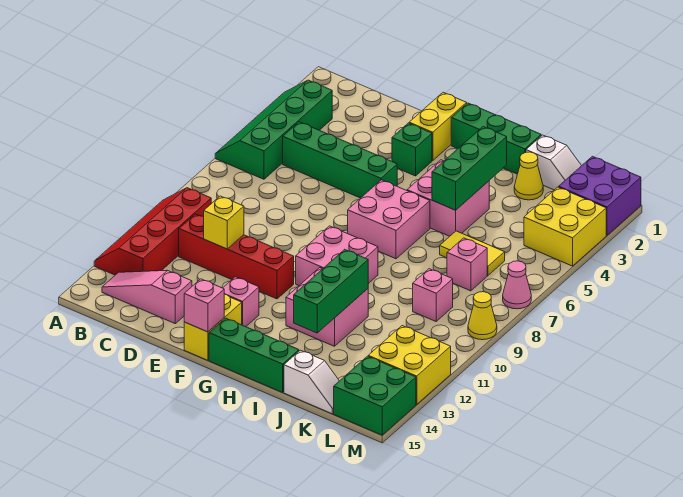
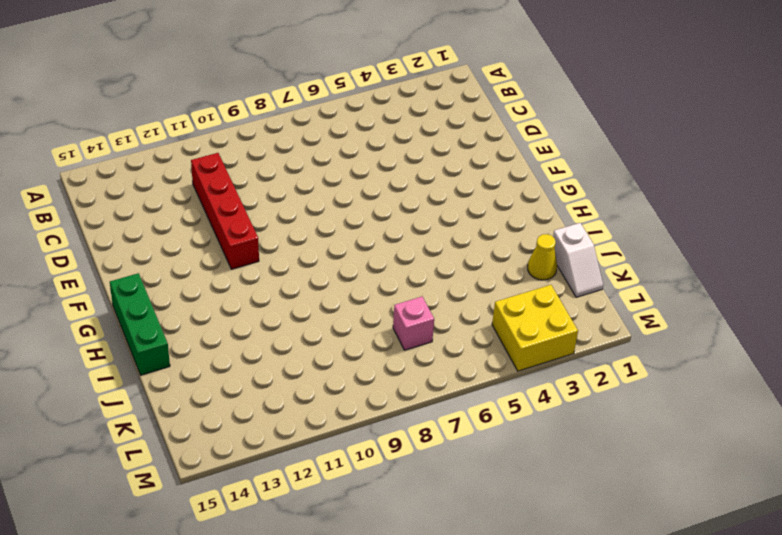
none -> green 2x4 slope [215,80,332,179]
none -> red 2x4 slope [94,188,211,275]
none -> pink 1x3 slope [102,270,192,324]
none -> green 1x4 brick [283,122,397,198]

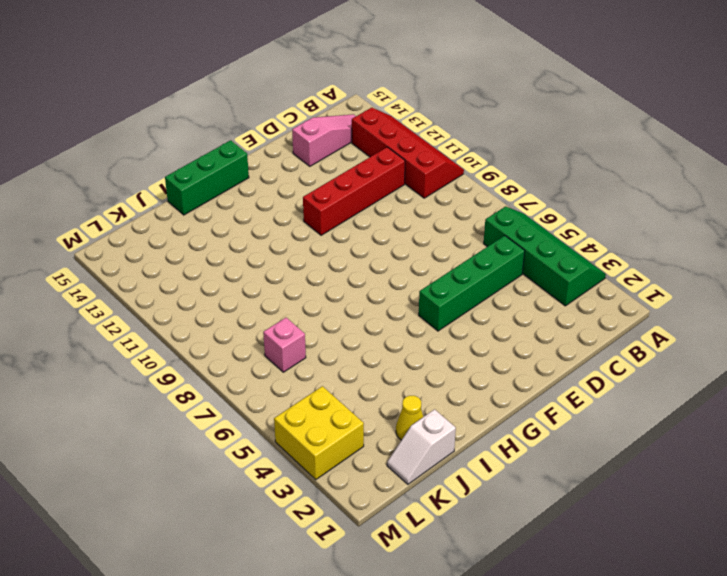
none -> yellow 1x2 brick [409,92,467,161]
none -> green 1x1 brick [392,123,432,176]
none -> pink 1x1 brick [223,277,259,327]
none -> yellow 1x2 brick [184,294,242,360]

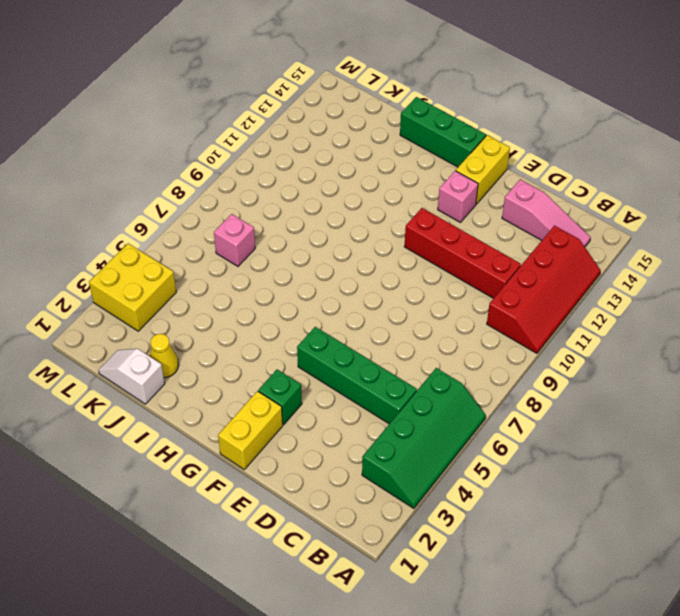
none -> green 1x3 brick [451,103,541,174]
none -> pink 2x2 brick [348,180,430,259]
none -> pink 2x2 brick [296,226,378,285]
none -> pink 2x2 brick [407,160,489,236]

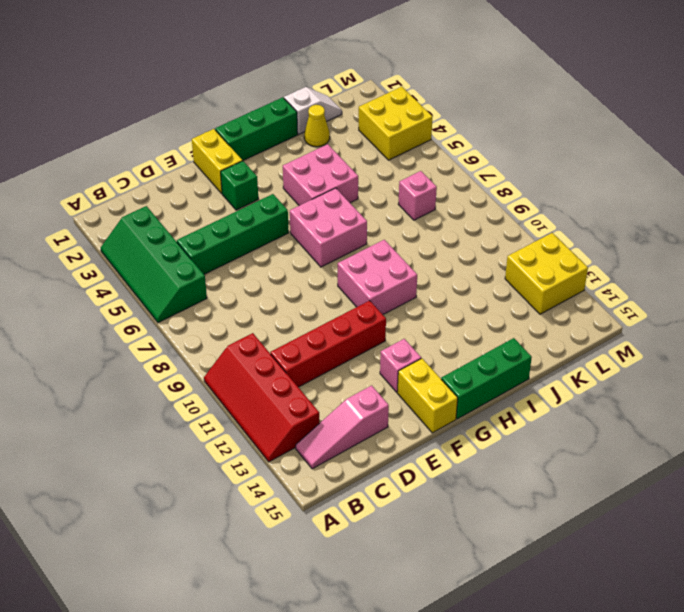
none -> pink 2x2 brick [286,268,368,346]
none -> yellow 1x2 tile [440,231,505,275]
none -> white 1x2 slope [284,350,339,414]
none -> pink 1x1 brick [413,269,453,321]

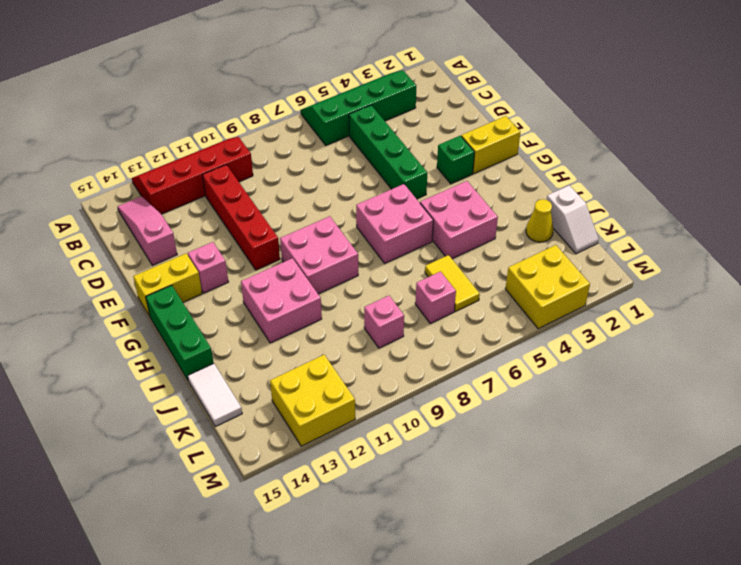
white 1x2 tile [188,364,242,427] -> white 1x2 slope [284,350,339,414]
none -> green 1x3 brick [451,103,541,174]
none -> purple 2x2 brick [559,156,641,235]
none -> green 2x2 brick [334,356,416,435]
none -> pink 1x1 cone [503,261,531,309]

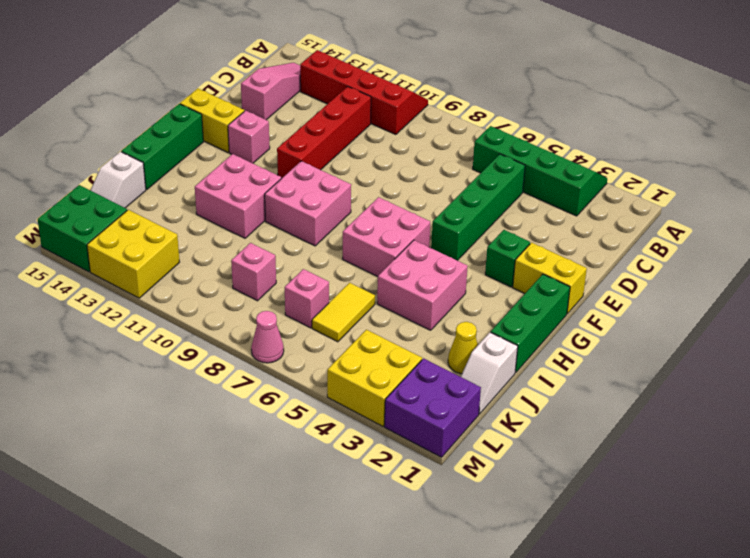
none -> yellow 1x1 cone [468,292,497,340]
none -> yellow 1x1 brick [204,196,244,249]
none -> pink 1x1 brick [184,279,224,332]
none -> green 1x3 brick [432,127,507,210]

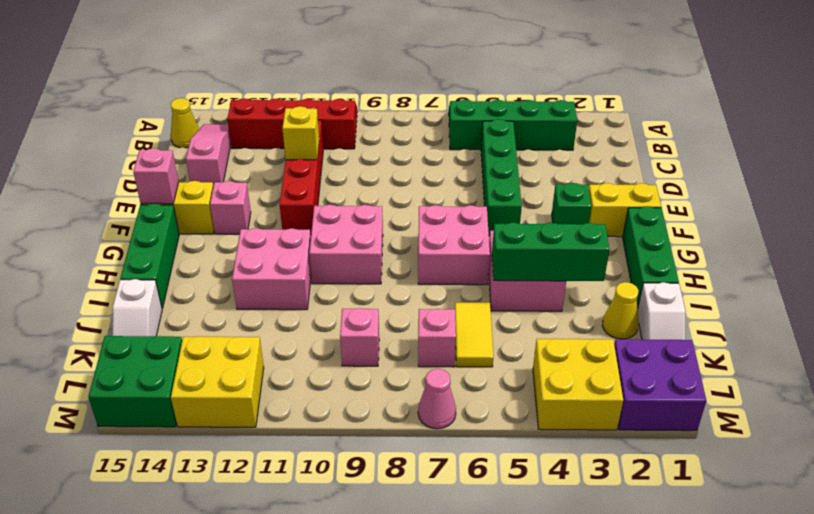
yellow 1x1 cone [171,98,199,148] -> yellow 1x1 cone moved to [468,292,497,340]
none -> green 1x3 brick [294,249,368,333]

